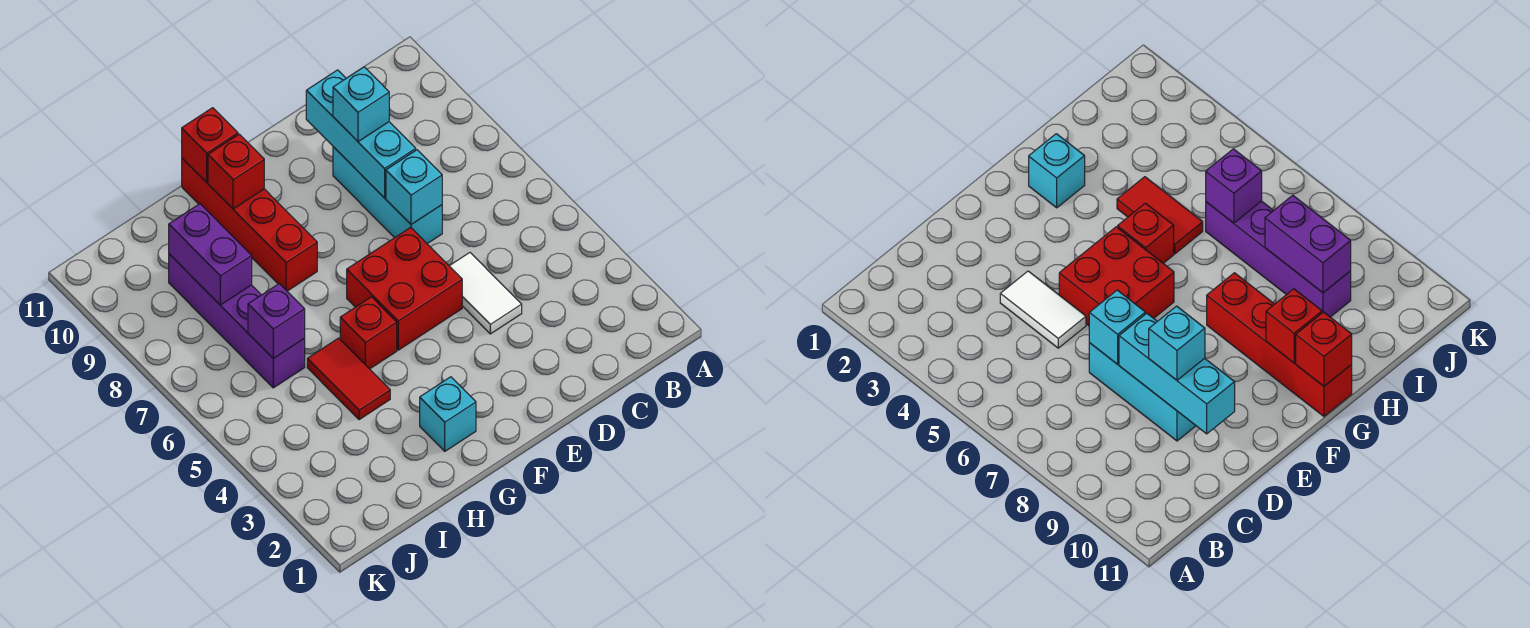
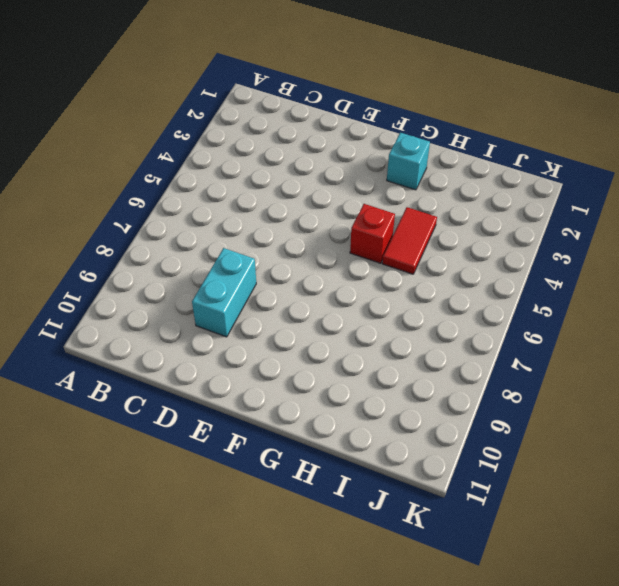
cyan 1x2 brick [192,248,256,337] -> cyan 1x3 brick [333,147,442,244]
none -> white 1x2 tile [450,253,522,334]
none -> red 2x2 brick [347,227,462,350]
none -> red 1x4 brick [182,158,317,291]

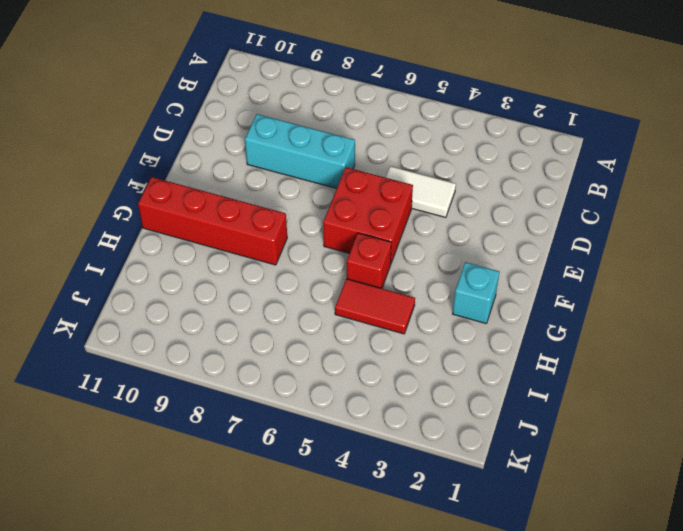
none -> purple 1x4 brick [169,254,305,388]
none -> cyan 1x1 brick [386,150,442,224]
none -> cyan 1x3 brick [306,70,416,198]

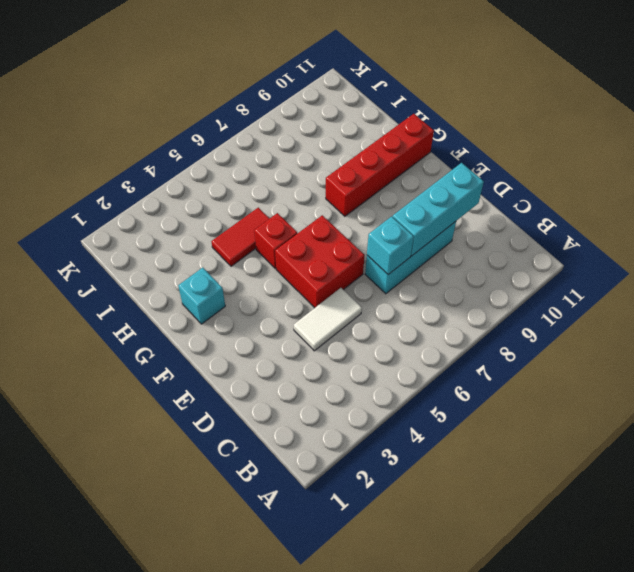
none -> purple 1x4 brick [169,254,305,388]
none -> red 1x1 brick [208,134,264,209]
none -> red 1x1 brick [182,108,238,182]

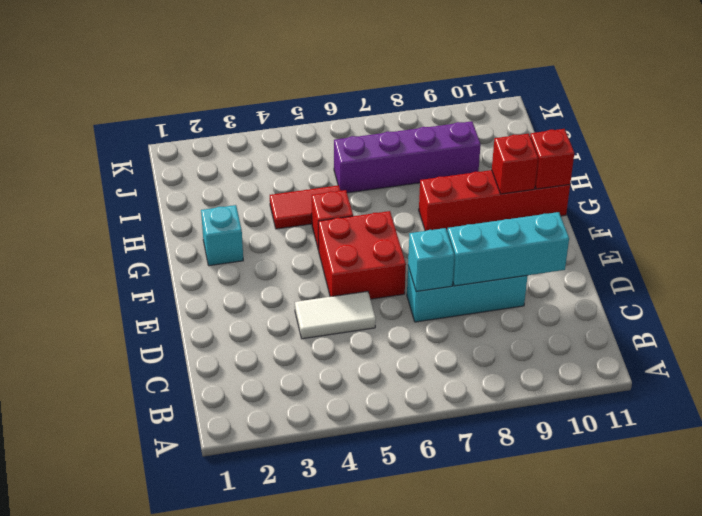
none -> purple 1x1 brick [248,284,305,358]
none -> purple 1x2 brick [169,204,252,305]
none -> cyan 1x1 brick [333,67,389,142]

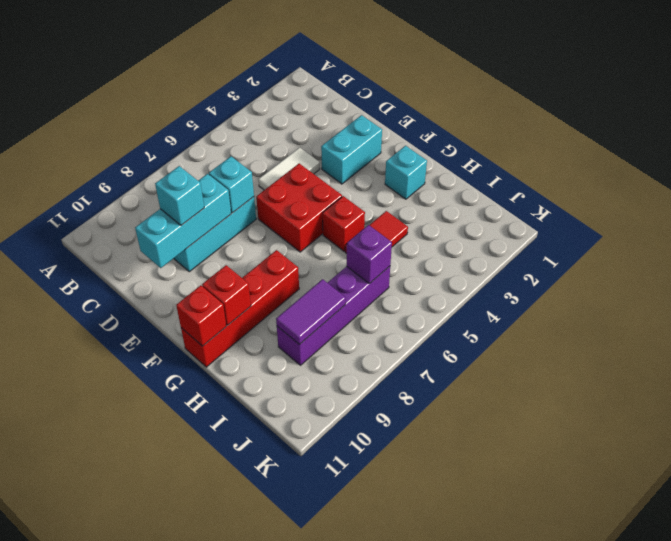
cyan 1x2 brick [321,115,382,184] -> none
purple 1x2 tile [276,279,346,345] -> purple 1x2 brick [169,204,252,305]

